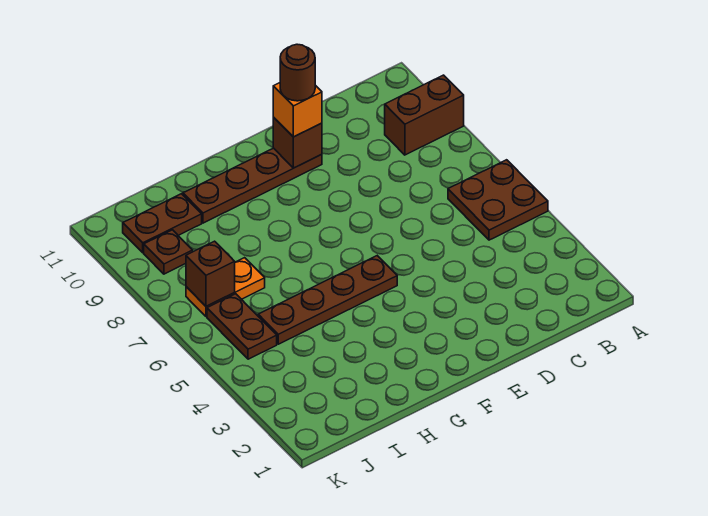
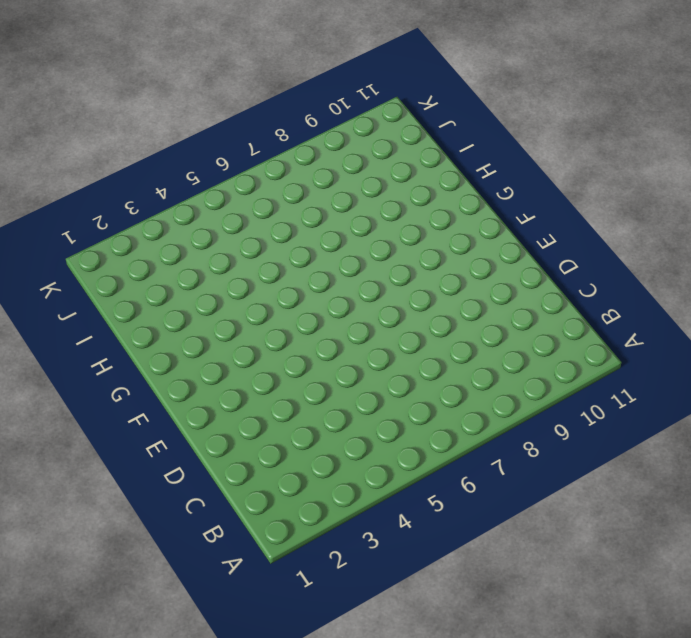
none -> brown 2x2 plate [448,160,548,240]
none -> brown 1x2 brick [385,75,464,155]
none -> brown 1x4 plate [183,148,322,223]

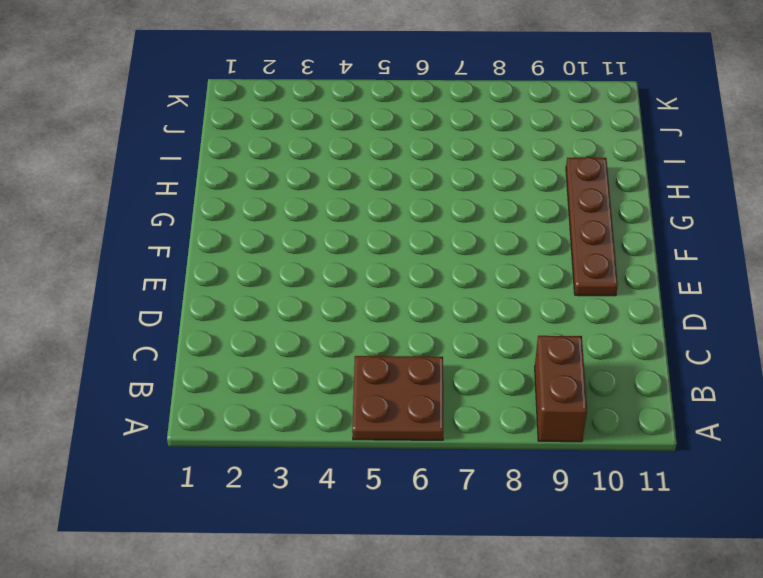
none -> brown 1x4 plate [258,256,397,344]
none -> orange 1x2 plate [186,258,265,317]
none -> brown 1x2 plate [123,194,202,253]

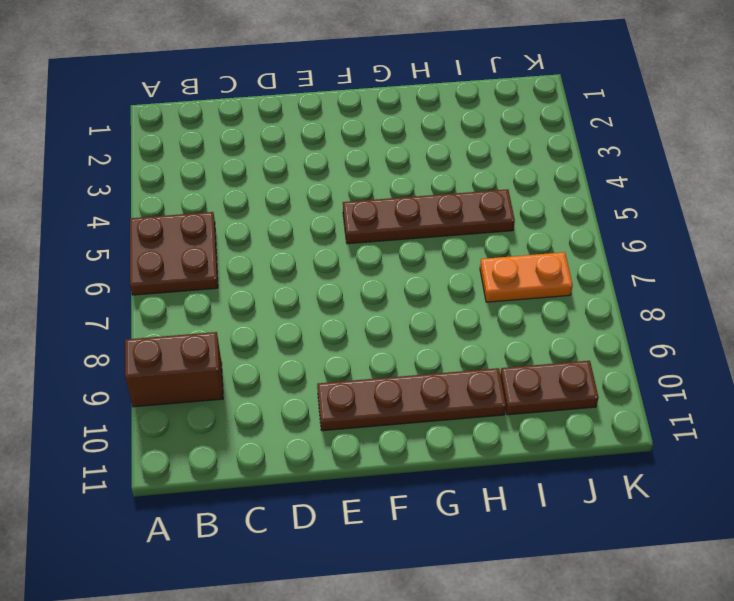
none -> brown 1x2 plate [207,294,277,359]
none -> brown 1x1 plate [144,230,193,274]
none -> brown 1x1 brick [273,117,322,168]

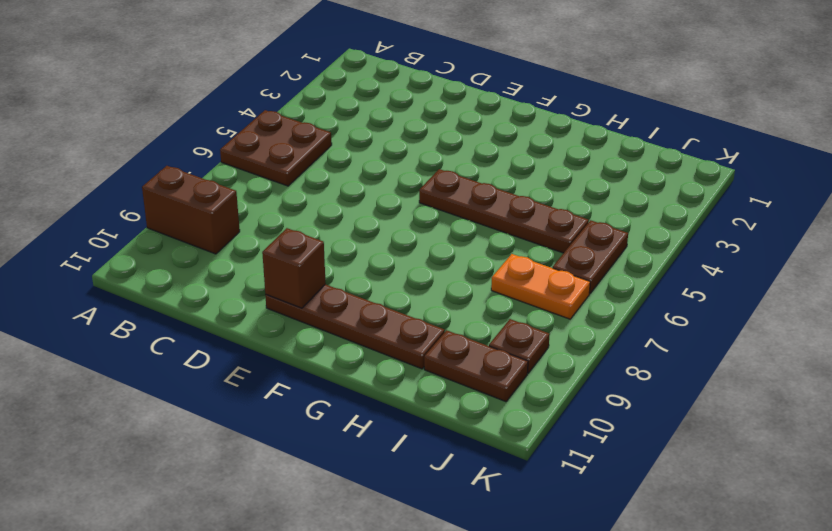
none -> brown 1x1 brick [186,241,235,306]
none -> orange 1x1 brick [273,83,322,137]
none -> brown 1x1 round brick [280,44,315,101]

